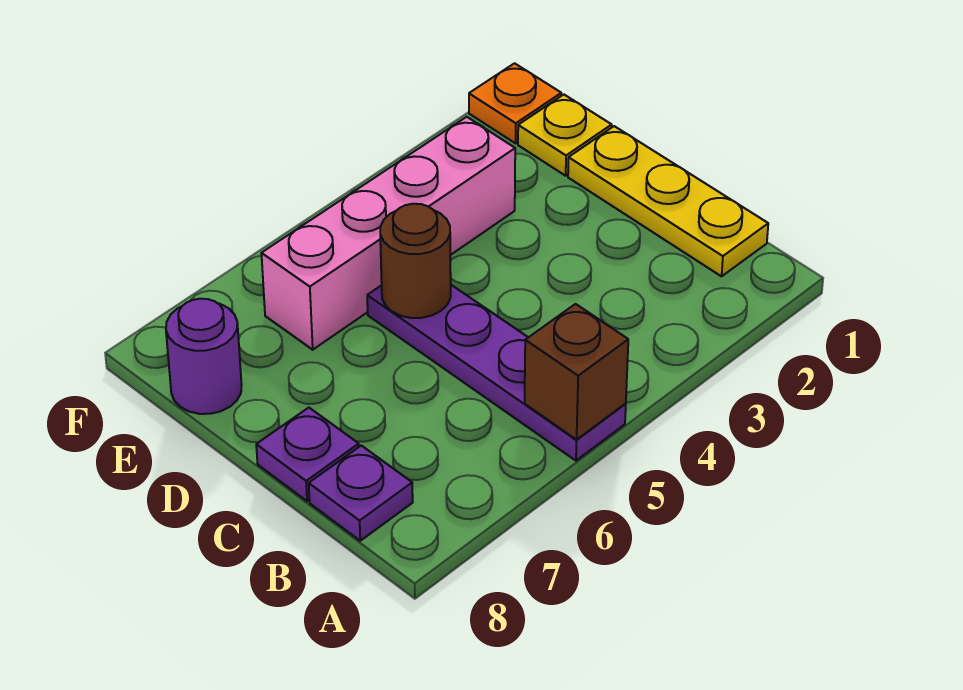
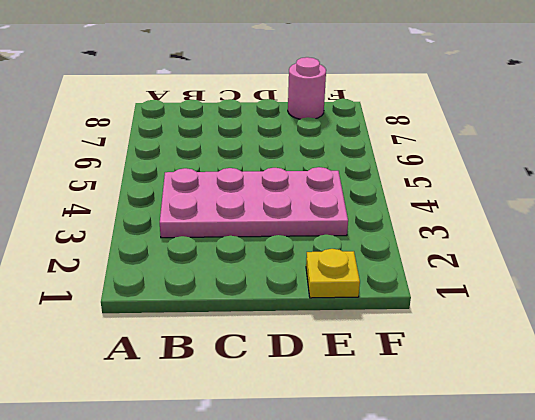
pink 2x4 plate [160,167,348,238] -> pink 1x4 brick [261,117,515,350]
pink 1x1 round brick [288,57,326,119] -> purple 1x1 round brick [166,299,242,414]
none -> purple 1x4 plate [367,285,626,461]
none -> yellow 1x3 plate [568,126,768,276]

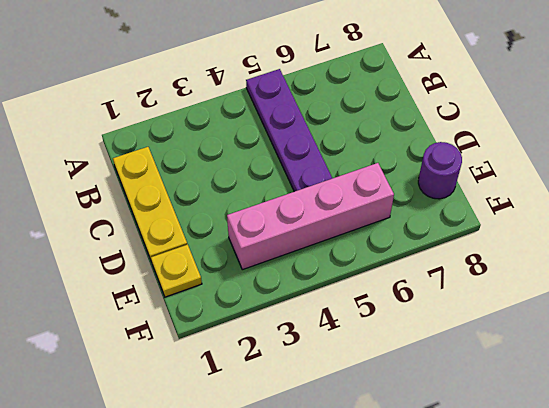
none -> purple 1x1 plate [309,446,413,541]
none -> purple 1x1 plate [256,408,359,501]

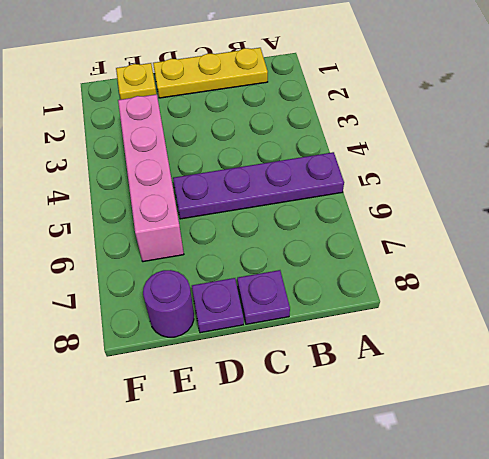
purple 1x1 plate [192,278,244,333] -> purple 1x1 plate moved to [309,446,413,541]
none -> orange 1x1 plate [469,63,561,143]
none -> brown 1x1 brick [525,304,628,440]

